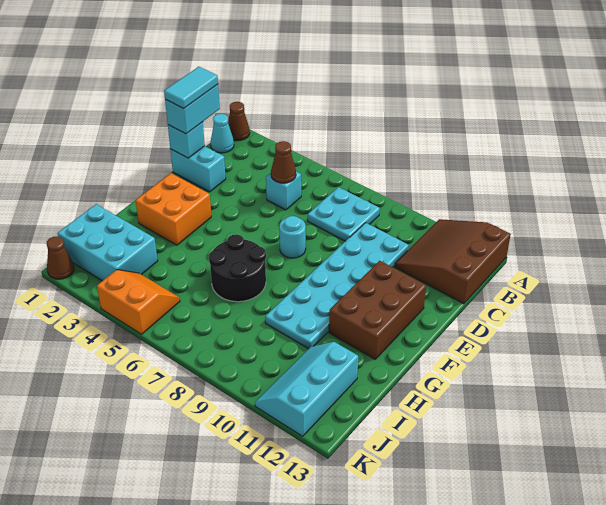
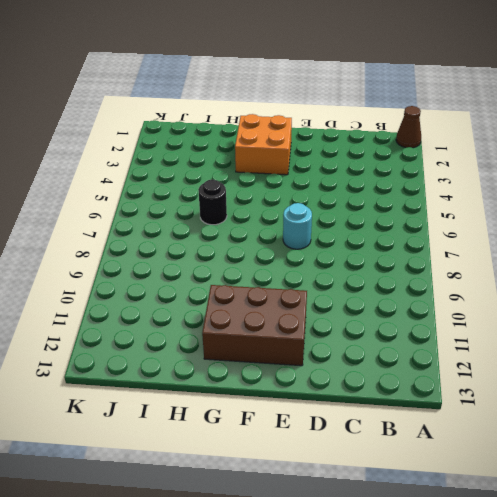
black 1x1 round brick [198,180,227,225] -> black 2x2 round brick [209,234,266,302]
none -> brown 3x3 slope [395,219,511,304]
none -> cyan 1x1 cone [211,114,234,153]
none -> cyan 2x2 plate [308,187,380,241]

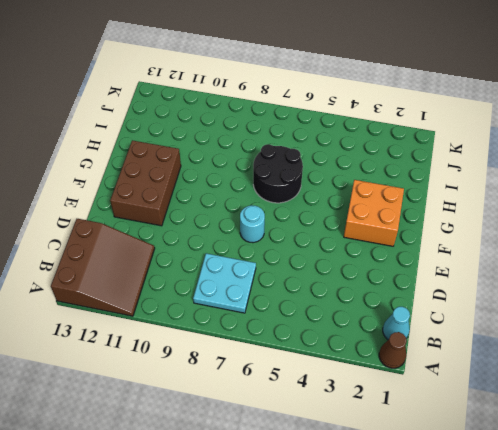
none -> cyan 1x1 brick [266,171,301,210]
none -> cyan 2x6 plate [265,223,409,349]
none -> cyan 1x2 brick [170,146,226,192]

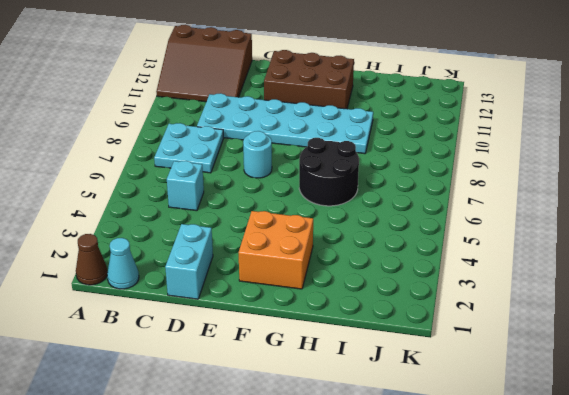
none -> cyan 2x3 brick [58,204,158,281]
none -> cyan 2x3 slope [255,342,358,436]
none -> orange 2x2 slope [97,270,180,334]

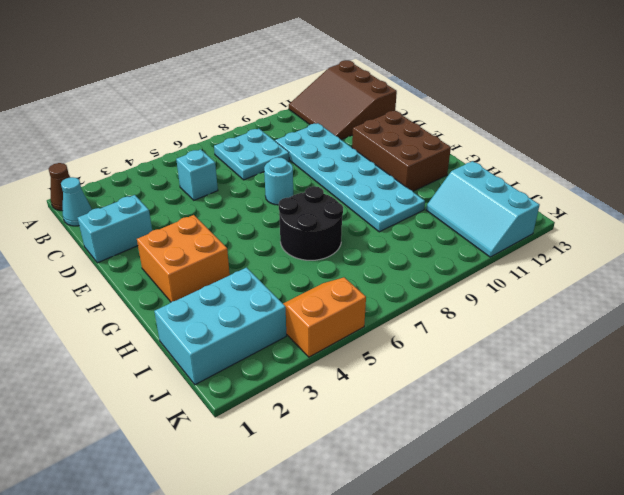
none -> brown 1x1 cone [47,236,74,279]
none -> brown 1x1 cone [271,141,296,183]
none -> cyan 1x1 brick [168,122,205,158]

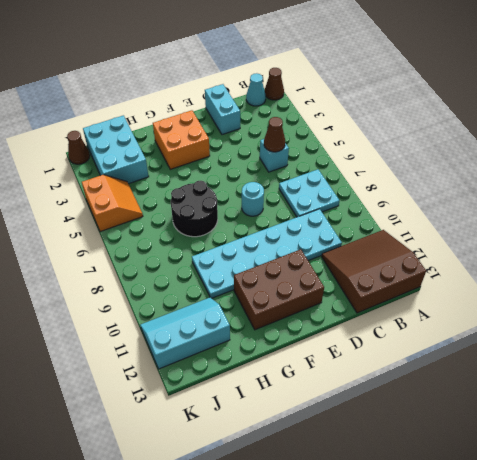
none -> cyan 1x1 brick [168,122,205,158]
none -> cyan 1x2 brick [165,84,220,134]
none -> cyan 1x2 tile [164,67,218,108]

